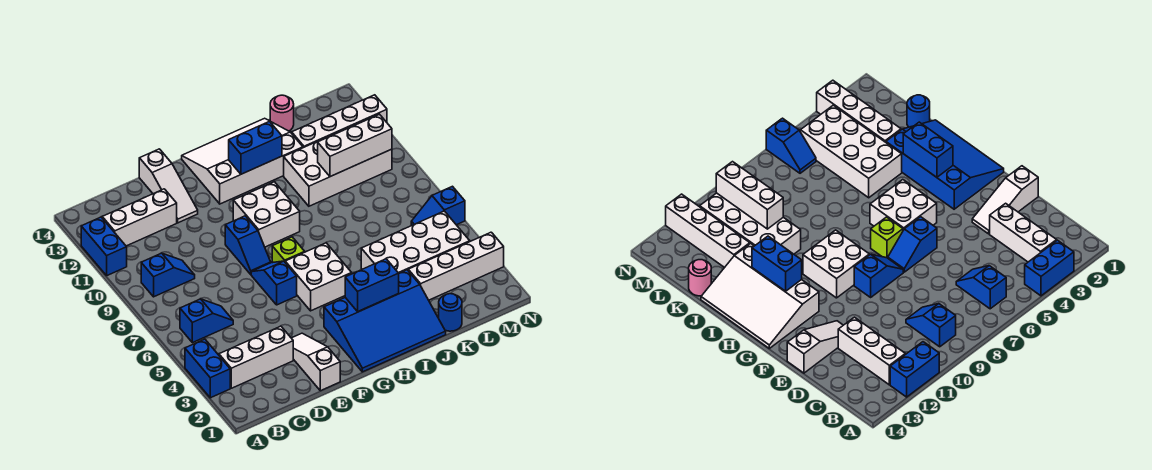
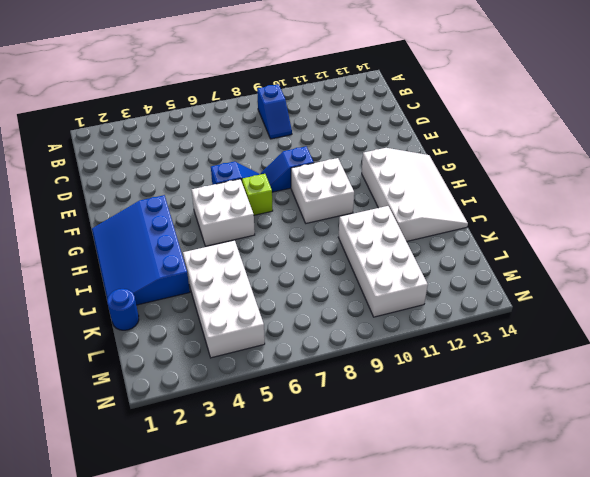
none -> blue 1x2 brick [185,339,230,398]
none -> blue 1x2 brick [81,217,127,275]
none -> white 1x3 brick [219,326,293,388]

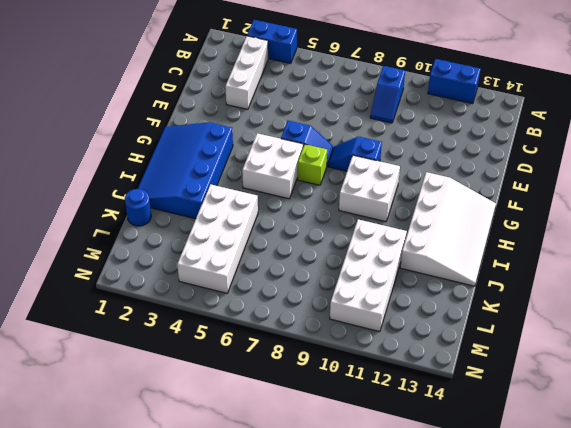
none -> blue 1x2 slope [180,299,233,343]
none -> white 1x3 brick [102,189,177,246]
none -> white 1x3 slope [292,333,340,391]

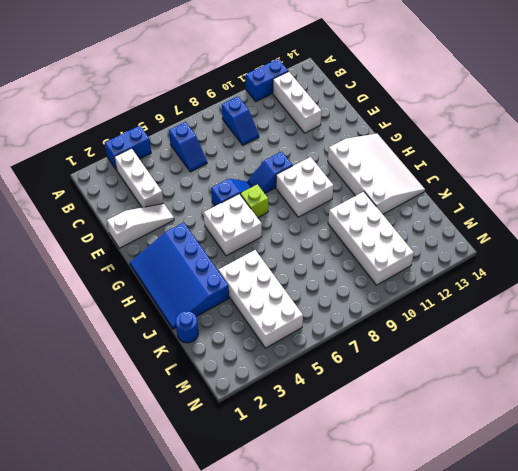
none -> white 1x3 slope [139,149,198,223]
none -> white 1x4 brick [408,232,504,300]
none -> white 1x4 brick [292,95,387,148]

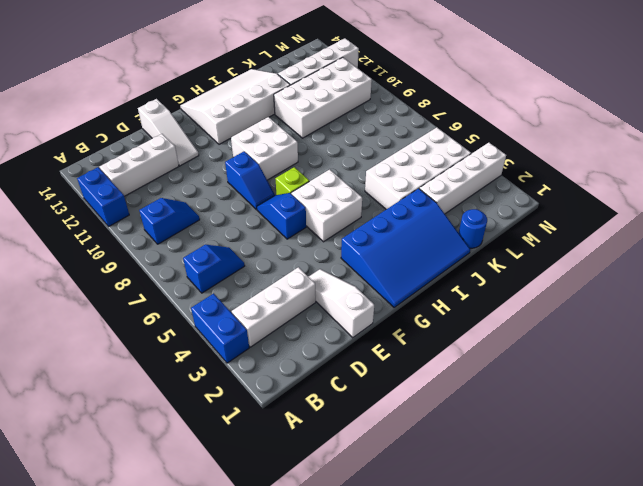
none -> pink 1x1 round brick [270,95,294,131]
none -> blue 1x2 slope [411,186,465,225]
none -> blue 1x2 brick [345,259,399,311]

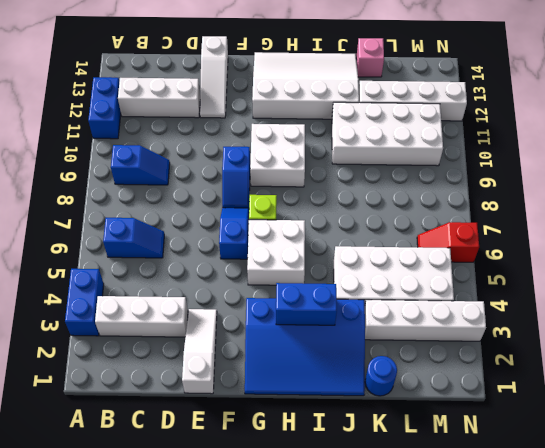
pink 1x1 brick [356,38,384,77] -> pink 1x1 round brick [270,95,294,131]
red 1x2 slope [417,222,479,262] -> blue 1x2 slope [411,186,465,225]
none -> blue 1x2 brick [229,122,282,174]
none -> white 1x3 brick [318,114,392,177]

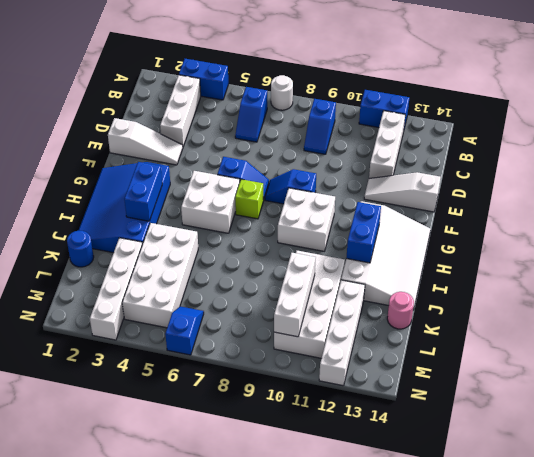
white 1x1 round brick [271,75,293,110] -> none

